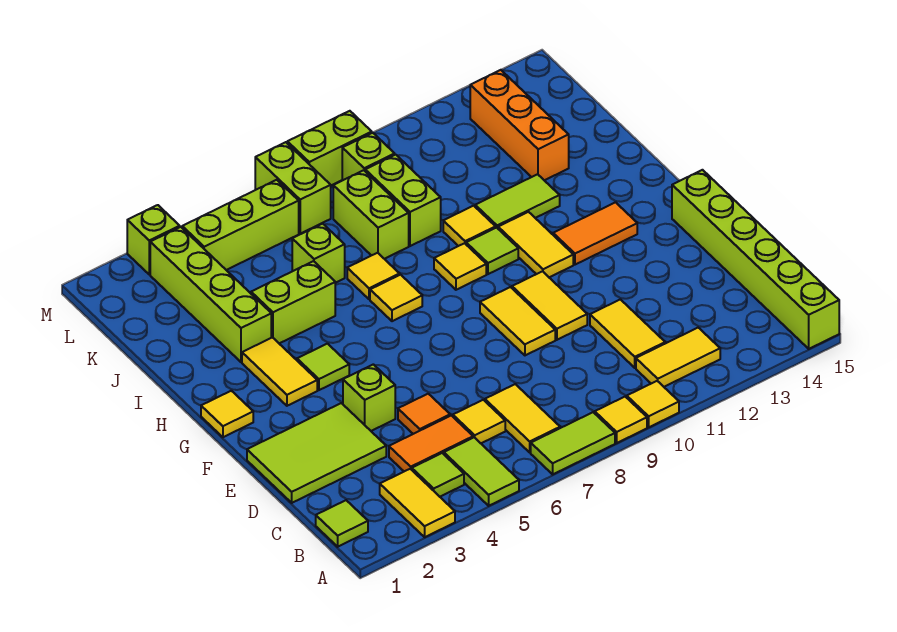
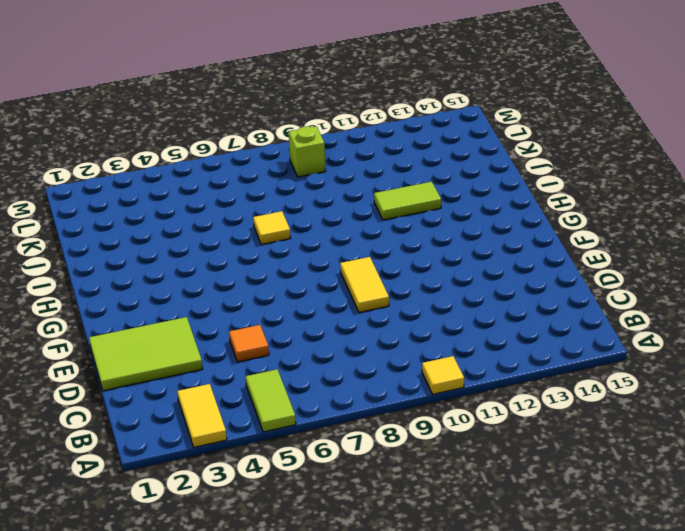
none -> lime 1x2 tile [531,412,615,474]
none -> yellow 1x1 tile [595,397,647,443]
none -> lime 1x6 brick [672,170,839,349]
none -> lime 1x1 tile [316,500,368,547]

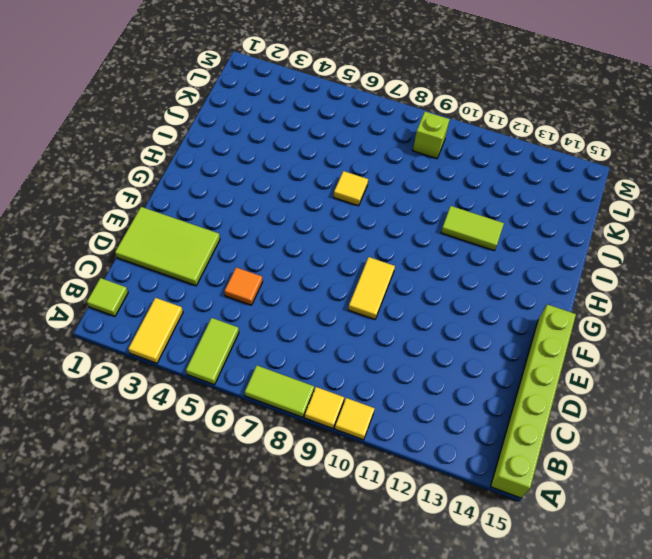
none -> lime 1x1 tile [412,453,464,497]
none -> yellow 1x2 tile [485,384,560,452]
none -> yellow 1x2 tile [636,328,720,387]
none -> orange 1x2 tile [389,416,473,471]

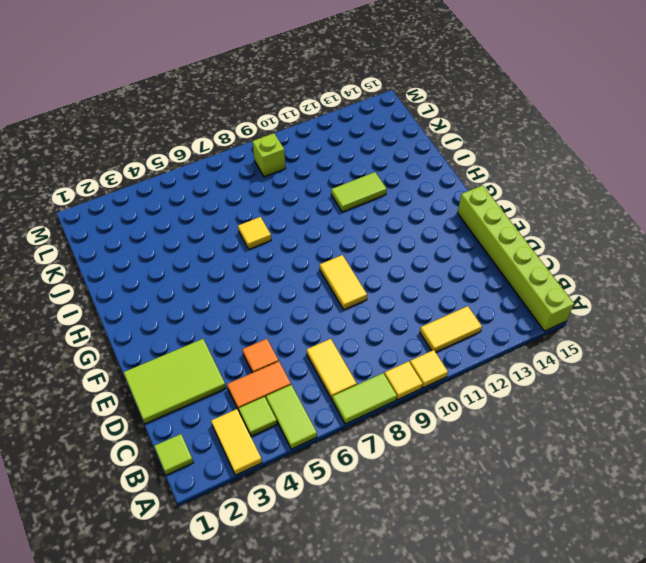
none -> yellow 1x1 tile [453,400,505,443]
none -> yellow 1x2 tile [590,299,665,368]
none -> lime 1x1 brick [343,364,395,431]
none -> yellow 1x2 tile [512,271,587,340]

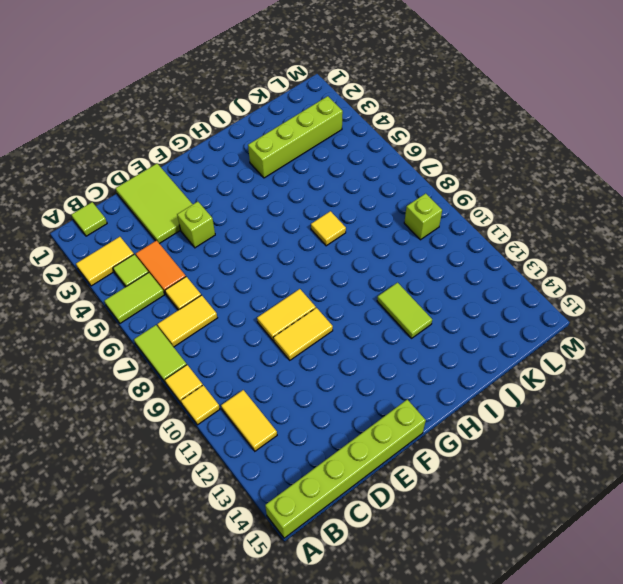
none -> yellow 1x2 tile [590,299,665,368]
none -> orange 1x1 tile [398,394,450,434]
none -> yellow 1x1 tile [201,391,253,437]
none -> yellow 1x2 tile [242,337,317,406]

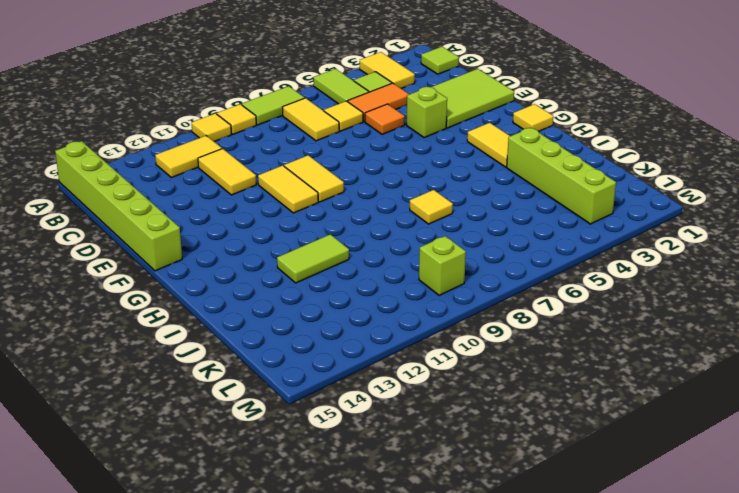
none -> lime 1x1 tile [297,344,349,390]
none -> yellow 1x2 tile [498,212,573,277]
none -> orange 1x2 tile [553,202,637,265]
none -> yellow 1x1 tile [370,275,422,321]

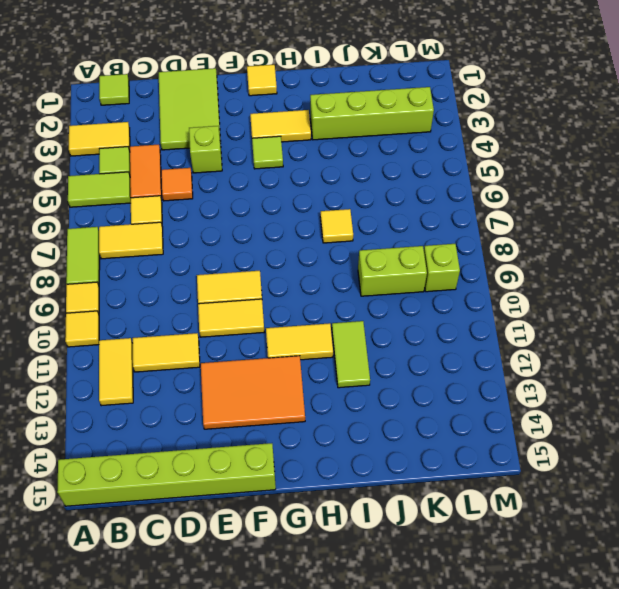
orange 2x3 tile [201,356,305,429] -> orange 1x2 tile [553,202,637,265]
none -> yellow 1x1 tile [370,275,422,321]
none -> yellow 1x1 tile [434,243,486,290]
none -> lime 1x1 tile [466,228,518,274]
none -> lime 1x2 brick [251,261,335,343]

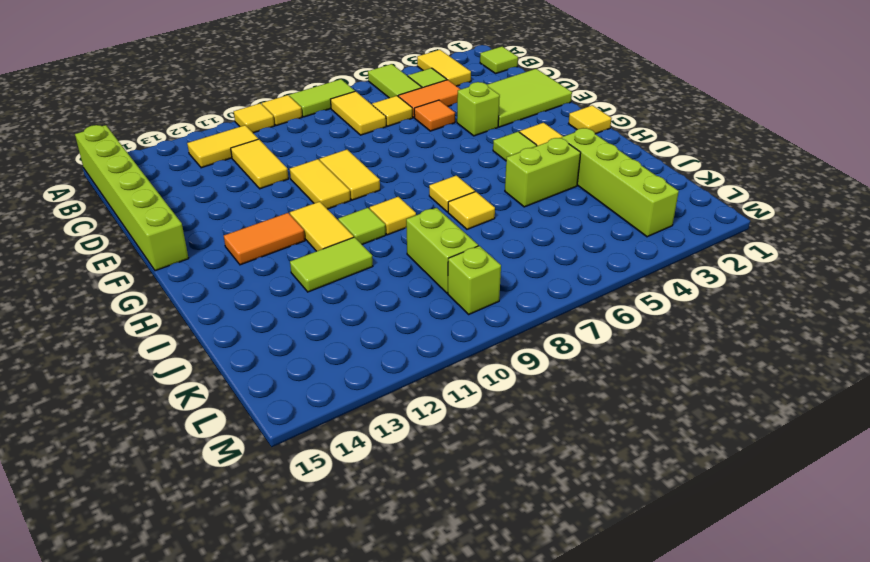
none -> yellow 1x1 tile [443,206,496,246]
none -> lime 1x1 brick [292,224,345,283]
none -> lime 1x2 brick [333,170,409,259]
none -> orange 1x3 brick [470,70,569,180]

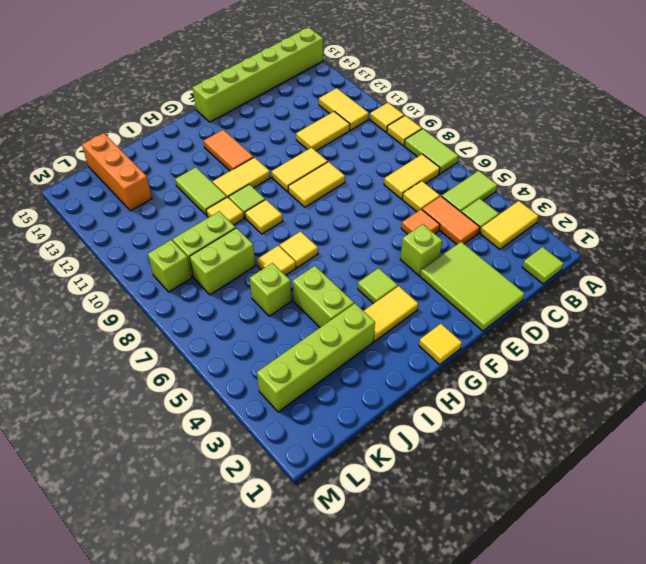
orange 1x3 brick [82,133,152,211] -> orange 1x3 brick turned to [470,70,569,180]
none -> lime 1x3 brick [182,180,299,270]
none -> lime 1x2 brick [255,142,331,234]
none -> lime 1x1 brick [127,205,180,274]
none -> lime 1x2 brick [287,111,372,185]

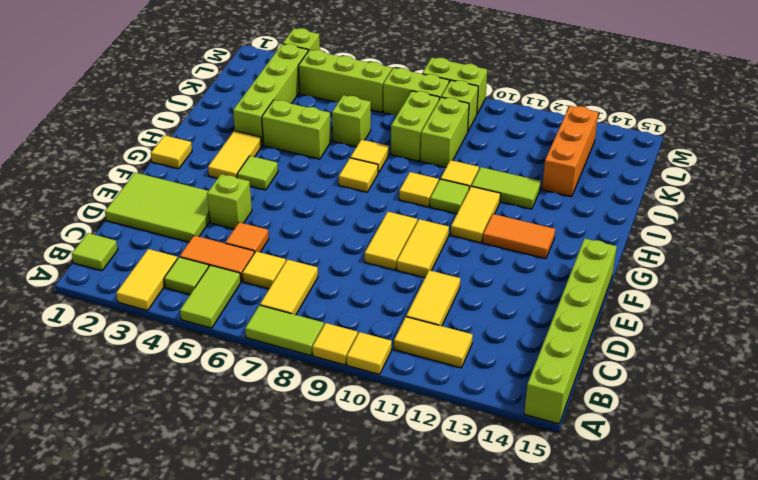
lime 1x2 brick [383,68,449,116] -> lime 1x2 brick turned to [255,142,331,234]

